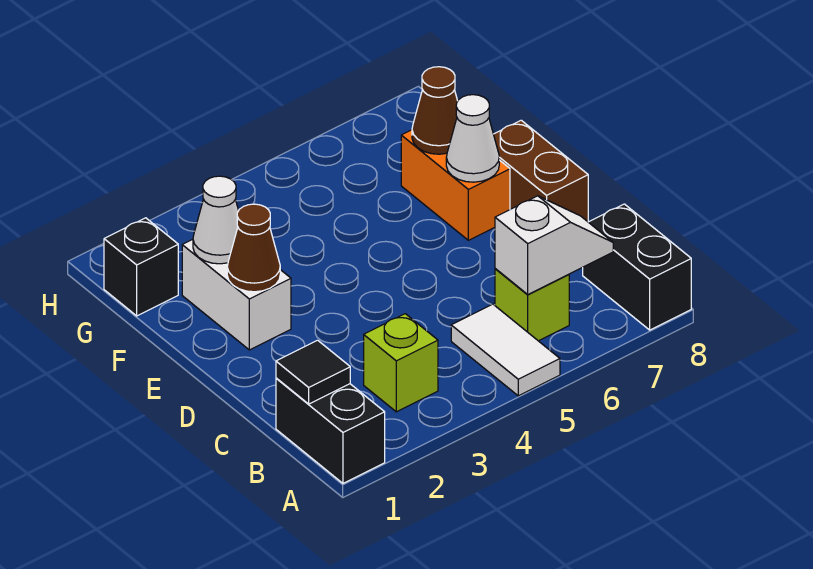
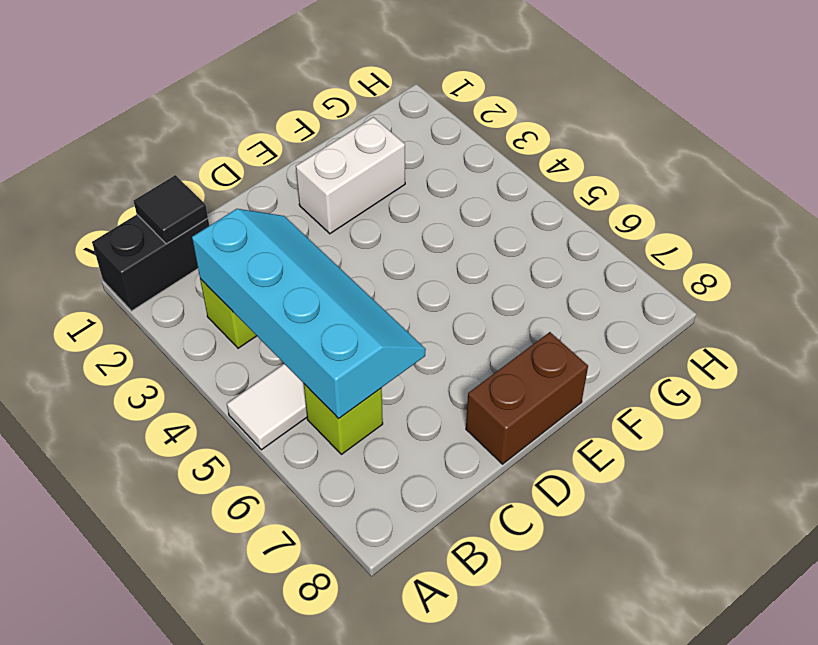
cyan 2x4 slope [192,209,426,419] -> white 1x2 slope [495,196,613,295]
none -> black 1x2 brick [583,204,691,330]
none -> orange 1x2 brick [401,130,510,240]
none -> black 1x1 brick [104,218,178,316]

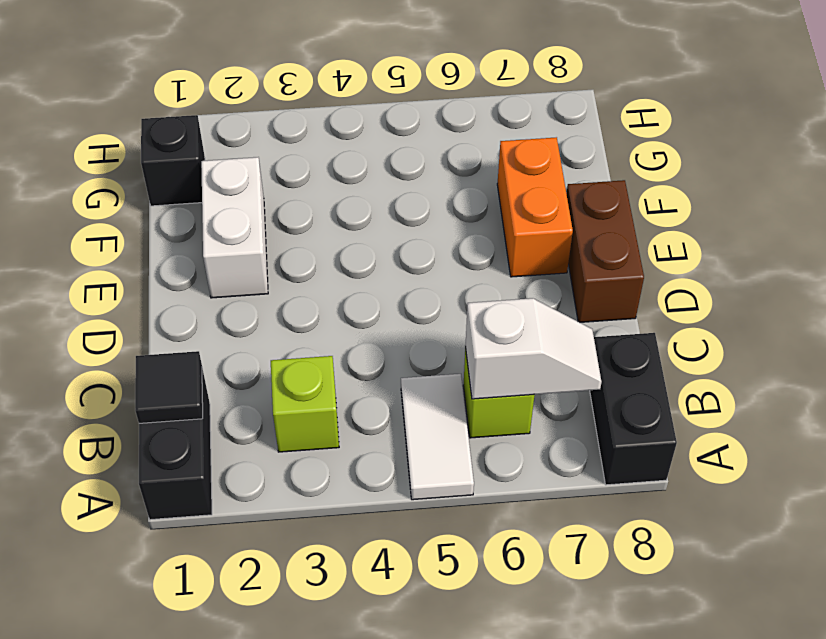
none -> brown 1x1 cone [227,204,280,292]
none -> white 1x1 cone [446,95,499,182]
none -> white 1x1 cone [193,176,239,264]

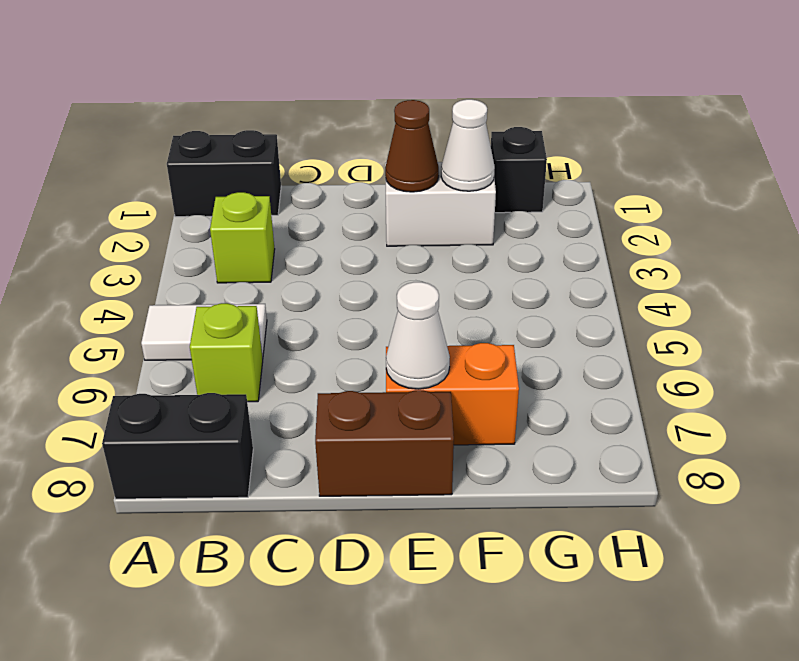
none -> black 1x1 tile [276,340,350,404]
none -> white 1x2 slope [495,196,613,295]
none -> brown 1x1 cone [412,67,458,154]

